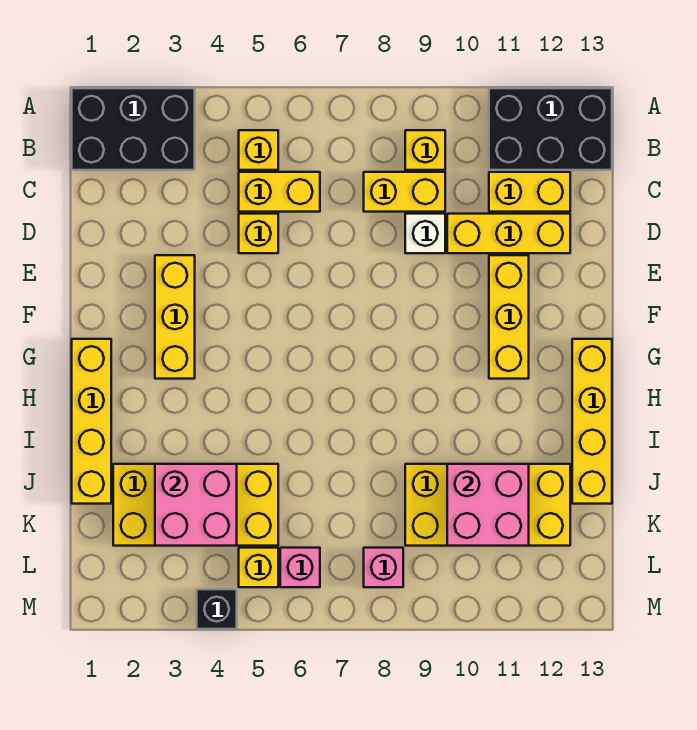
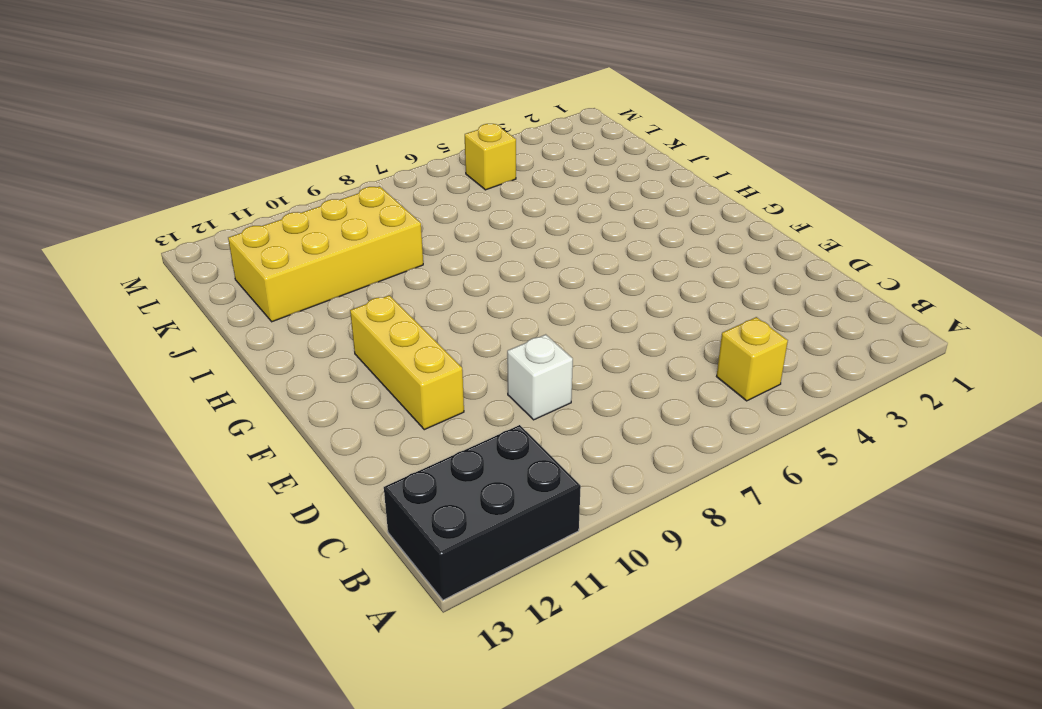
none -> black 2x3 brick [72,88,195,170]
none -> yellow 1x1 brick [405,130,445,170]
none -> yellow 1x2 brick [239,172,320,212]

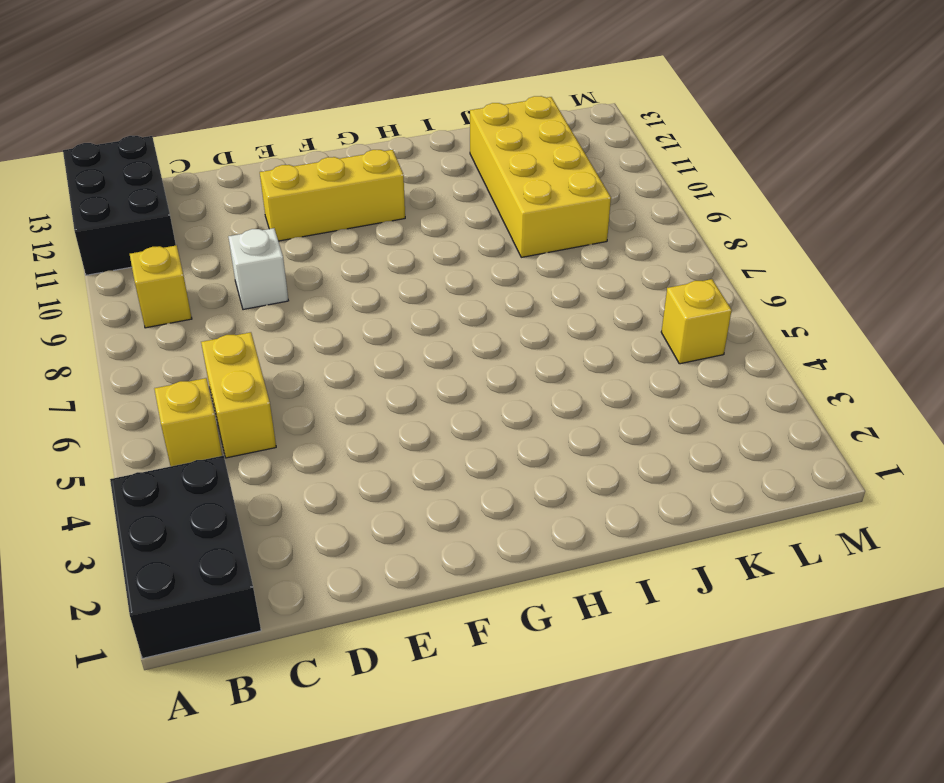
none -> yellow 1x2 brick [364,172,445,212]
none -> yellow 1x2 brick [489,172,570,212]
none -> yellow 1x1 brick [239,214,278,253]

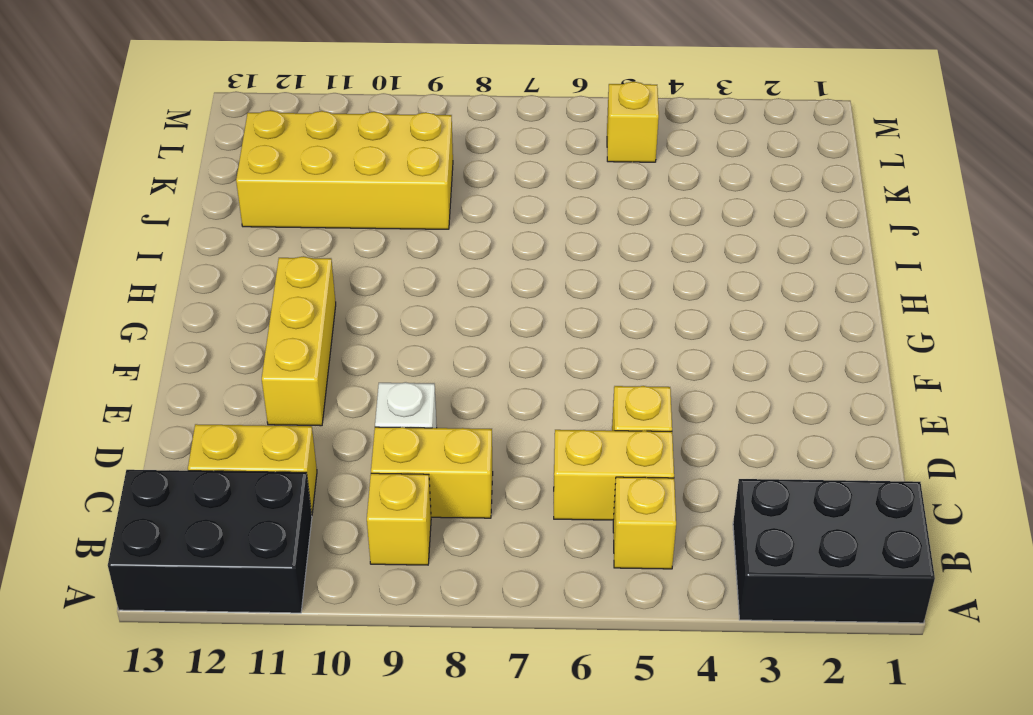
none -> yellow 1x3 brick [447,214,570,253]
none -> yellow 1x3 brick [155,255,195,379]
none -> yellow 1x4 brick [72,339,111,504]

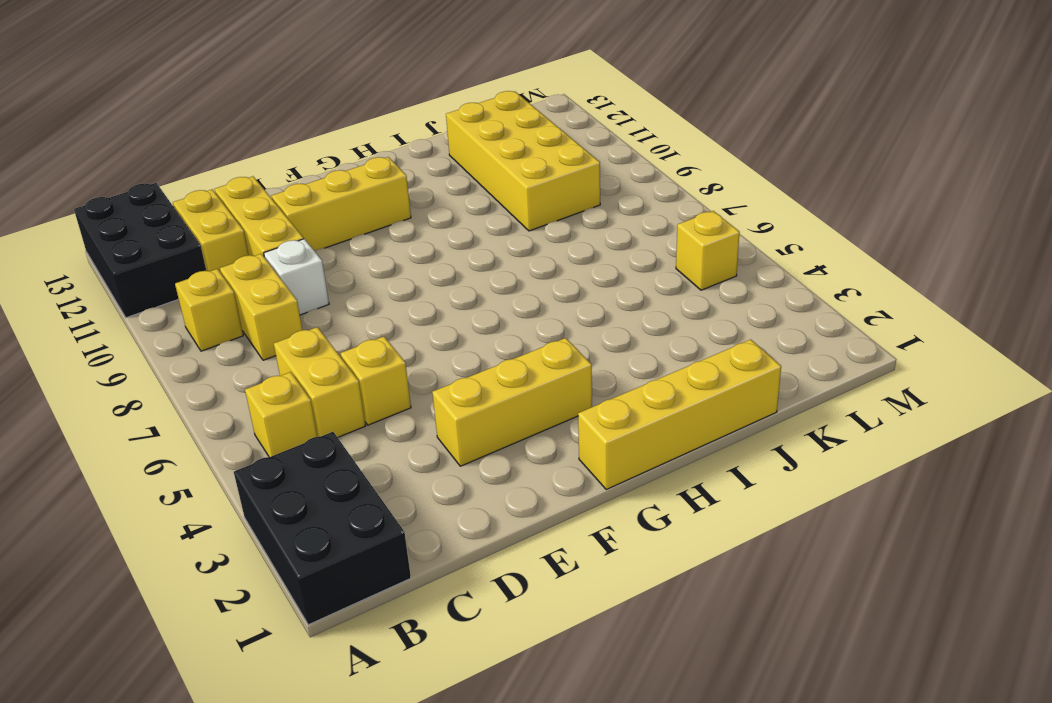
none -> yellow 1x4 brick [572,339,612,504]
none -> yellow 2x4 brick [113,464,278,546]
none -> pink 1x1 brick [280,548,320,587]

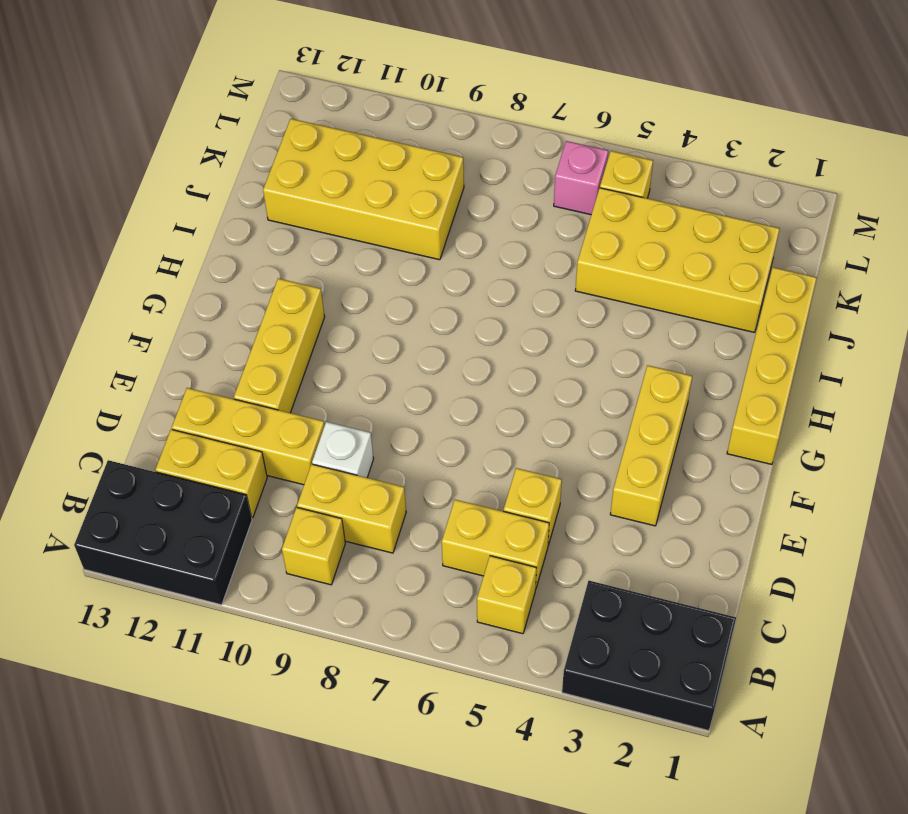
none -> yellow 1x4 brick [572,339,612,504]
none -> pink 1x1 brick [364,548,403,587]
none -> black 1x1 brick [197,589,237,629]

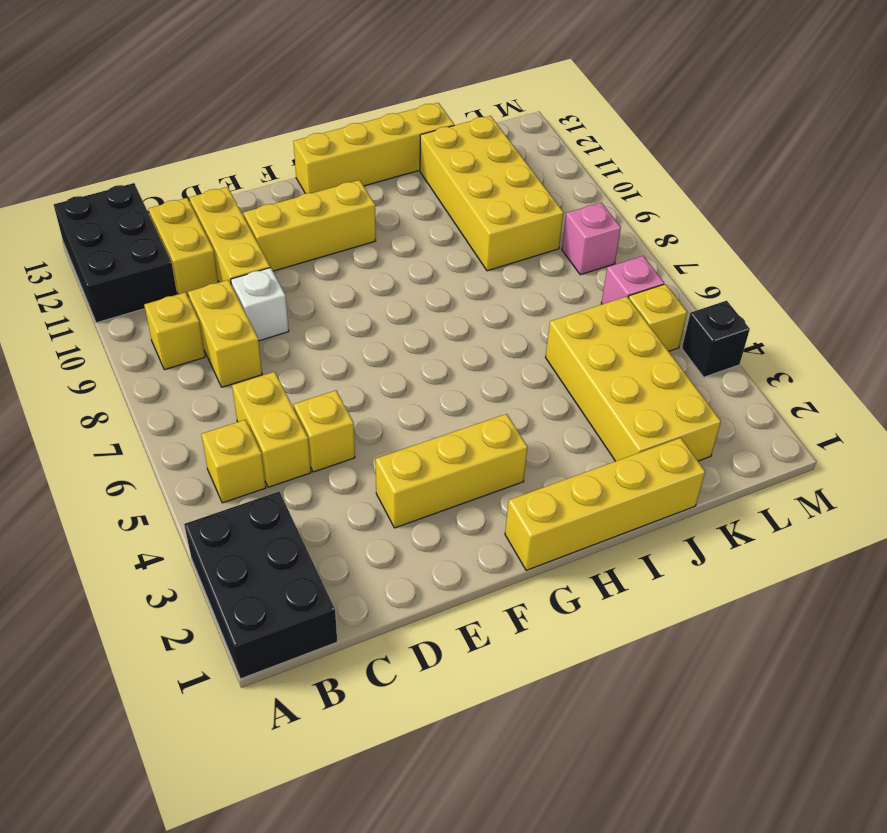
none -> pink 2x2 brick [155,464,237,546]
none -> pink 2x2 brick [447,464,529,546]

